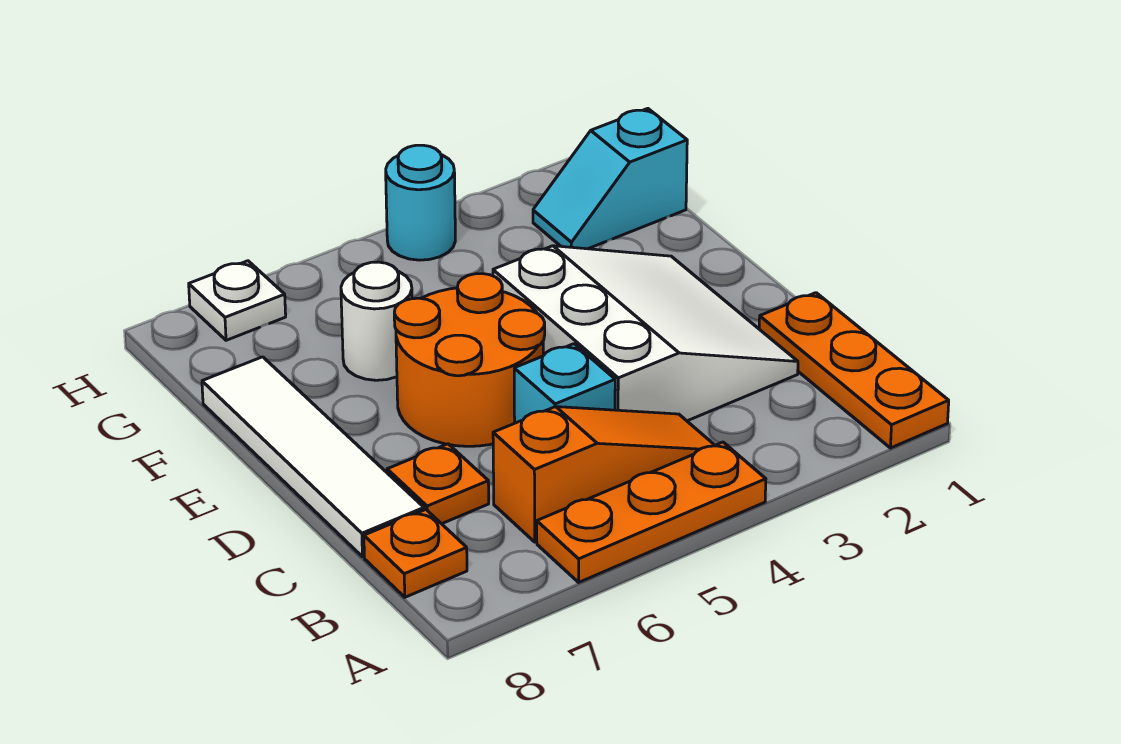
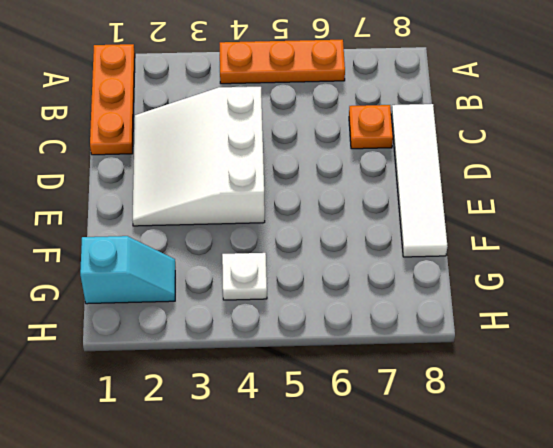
white 1x1 plate [222,253,267,300] -> white 1x1 plate moved to [189,261,286,340]
none -> orange 1x3 slope [493,407,715,542]
none -> orange 1x1 plate [364,510,467,597]
none -> cyan 1x1 brick [514,344,615,423]

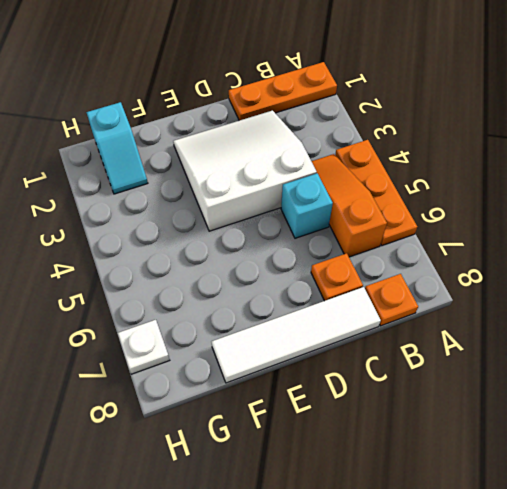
none -> orange 2x2 round brick [394,274,545,446]
none -> white 1x1 round brick [341,262,412,380]
none -> cyan 1x1 round brick [386,145,455,260]

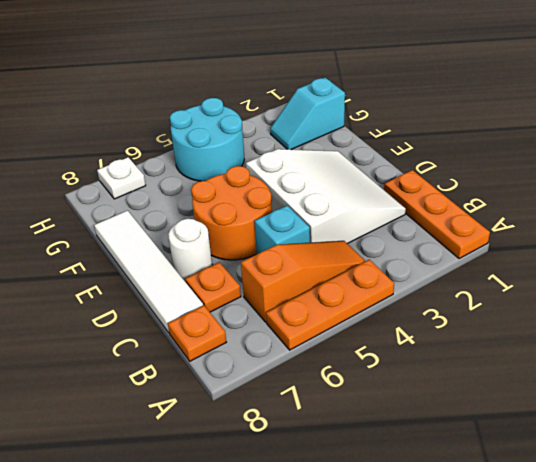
white 1x1 round brick [168,219,212,281] -> white 1x1 round brick moved to [341,262,412,380]
cyan 2x2 round brick [170,98,244,181] -> cyan 1x1 round brick [386,145,455,260]

